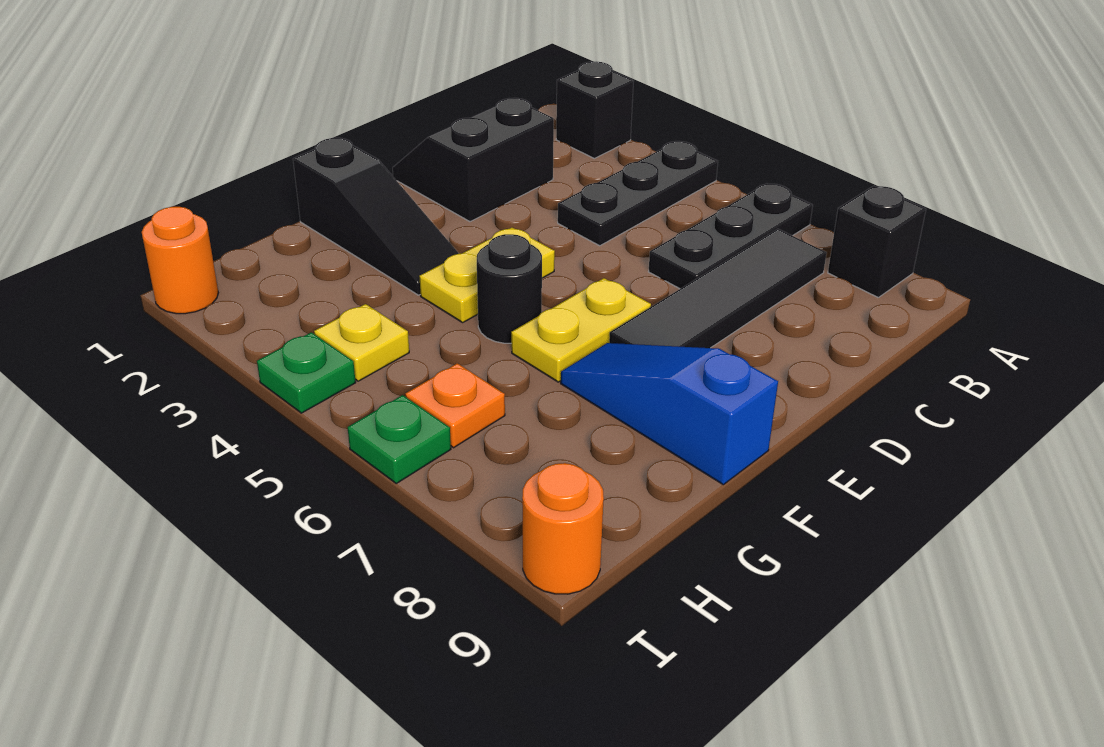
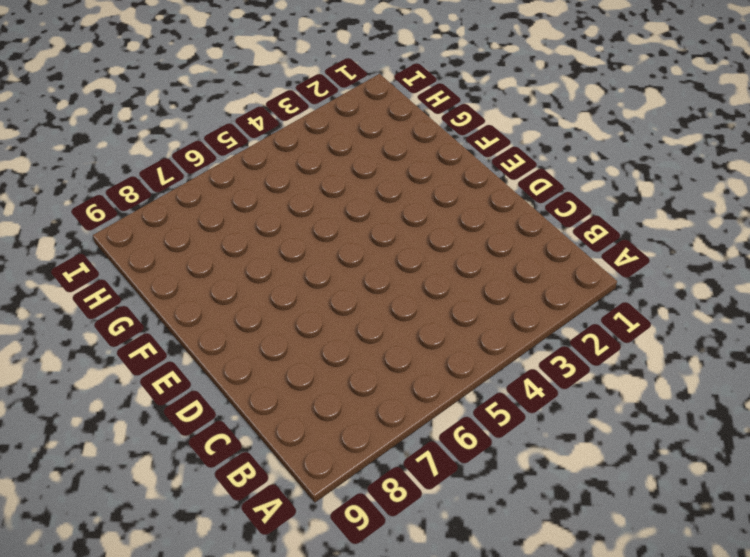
none -> black 1x1 brick [556,61,633,158]
none -> black 1x3 plate [558,141,718,246]
none -> black 1x3 plate [649,184,813,289]

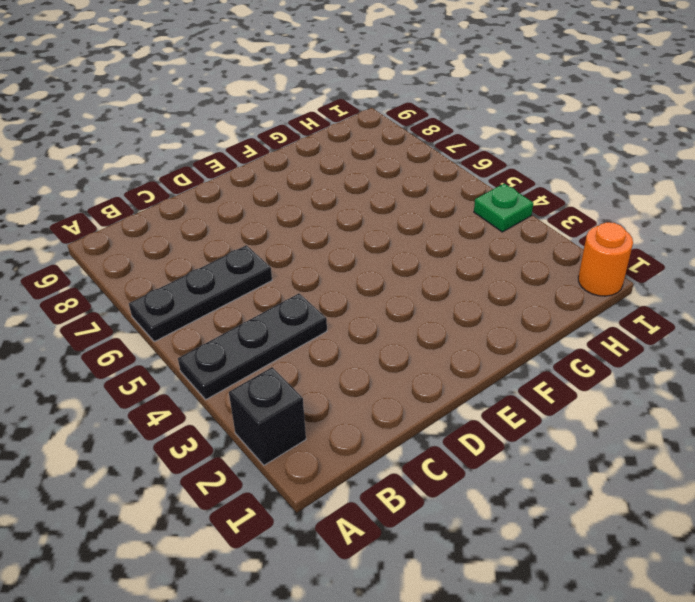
none -> black 1x1 brick [828,186,926,297]
none -> black 1x4 tile [609,229,827,348]
none -> black 2x2 slope [393,98,554,222]

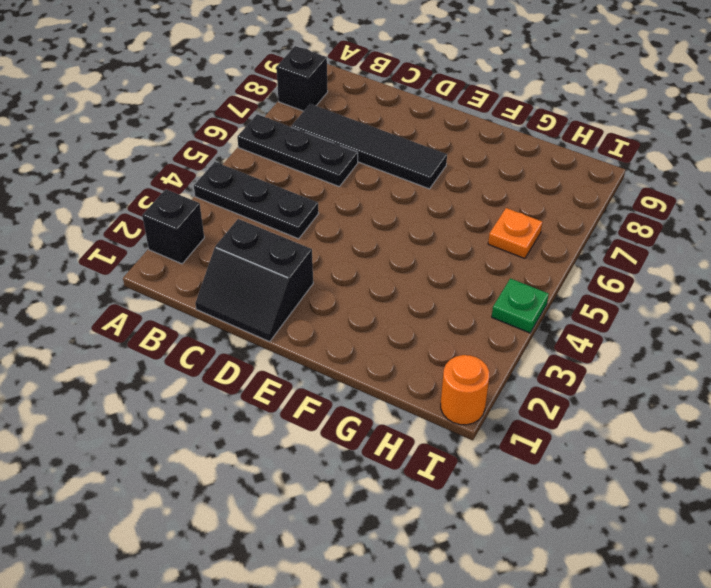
none -> yellow 1x2 plate [419,228,555,323]
none -> yellow 1x2 plate [511,278,651,382]
none -> black 1x3 slope [293,138,459,295]

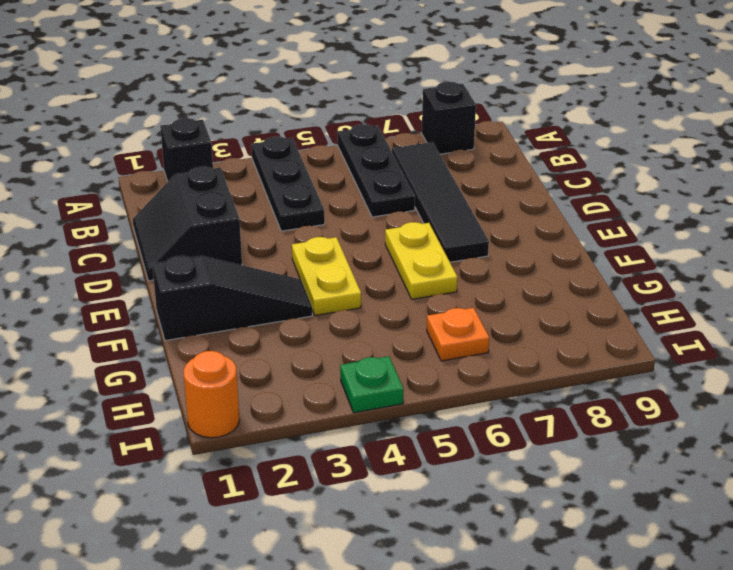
none -> black 1x1 round brick [477,234,542,343]
none -> blue 1x3 slope [561,343,778,485]
none -> yellow 1x1 plate [314,304,409,381]

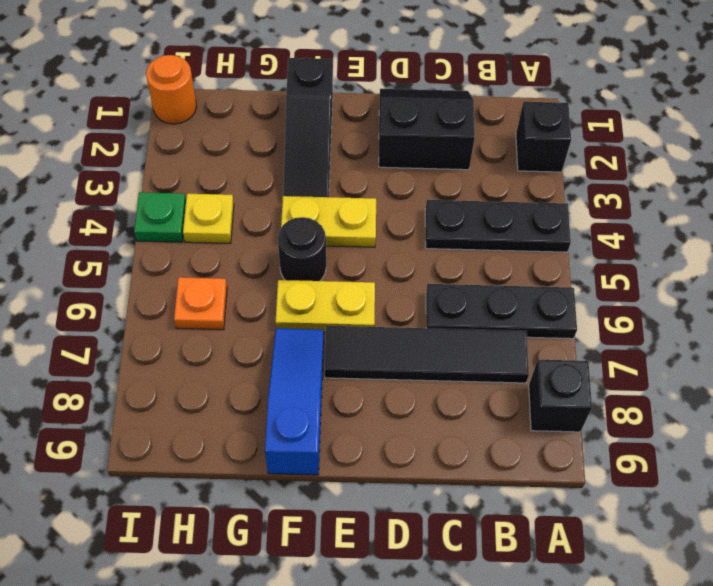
none -> green 1x1 plate [348,395,451,483]
none -> orange 1x1 round brick [522,463,604,594]

